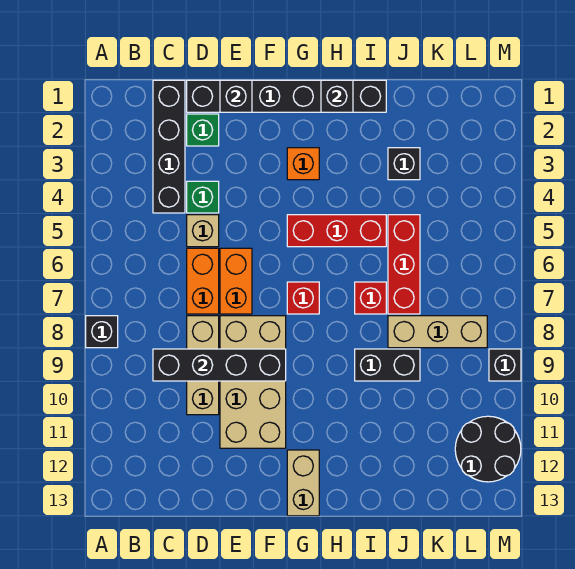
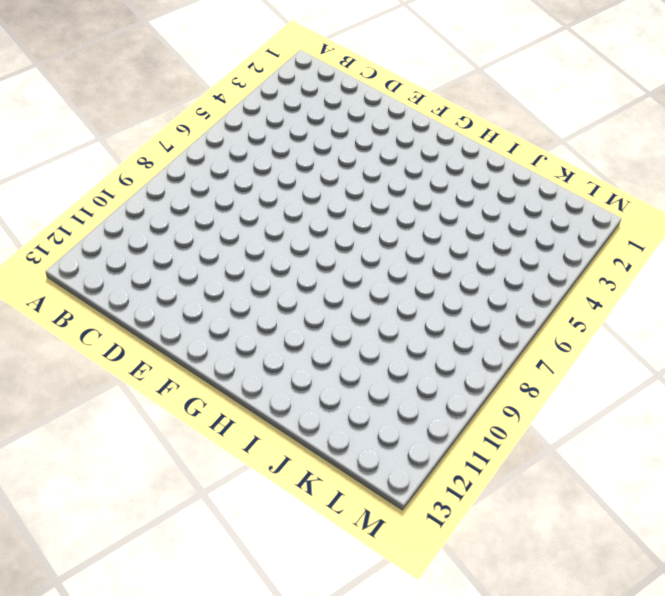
none -> black 1x1 brick [86,316,118,348]
none -> black 1x4 brick [153,80,185,213]
none -> black 1x6 brick [187,80,386,112]

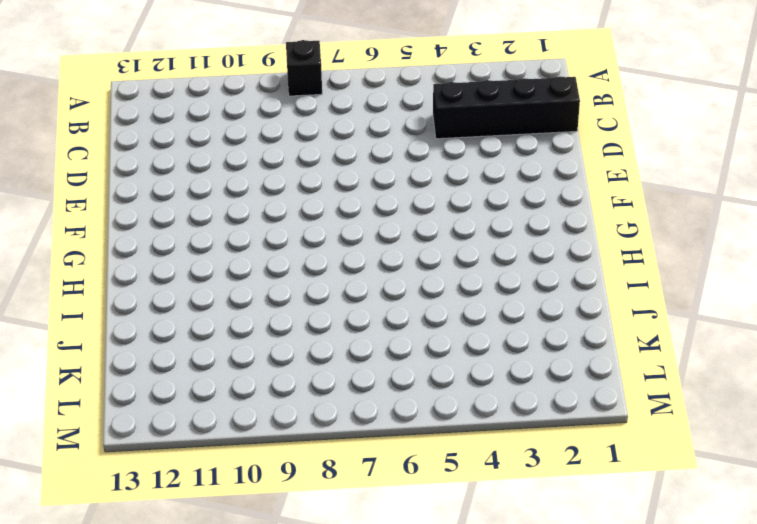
none -> black 1x6 brick [187,80,386,112]
none -> green 1x1 brick [187,114,219,146]
none -> green 1x1 brick [187,181,219,213]

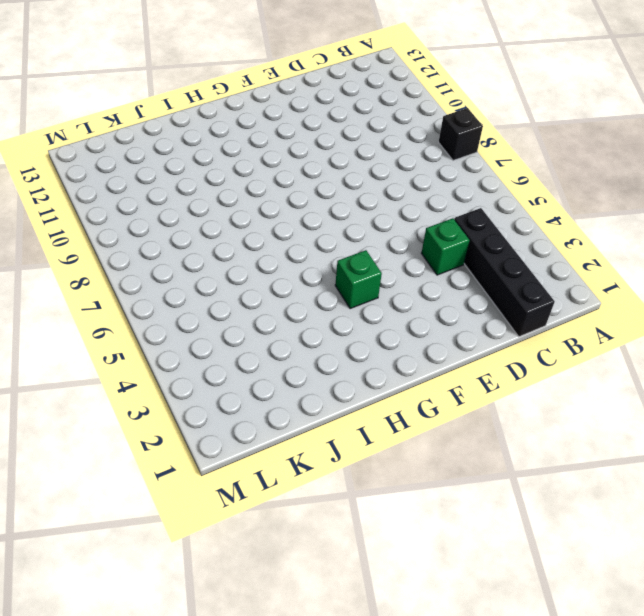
green 1x1 brick [335,250,382,309] -> green 1x1 brick moved to [187,114,219,146]
none -> black 1x6 brick [187,80,386,112]
none -> tan 1x1 brick [187,215,219,247]
none -> orange 1x2 brick [187,248,219,314]

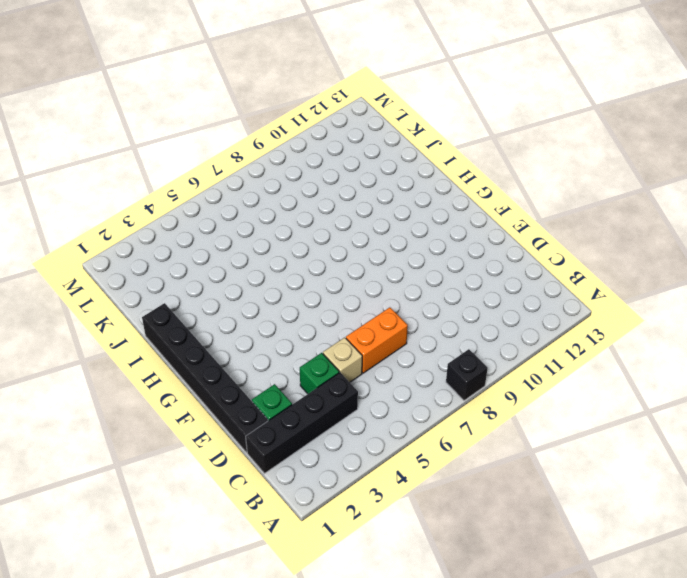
none -> tan 1x3 brick [187,316,219,415]
none -> orange 1x2 brick [220,248,252,314]
none -> tan 2x4 brick [220,316,286,448]

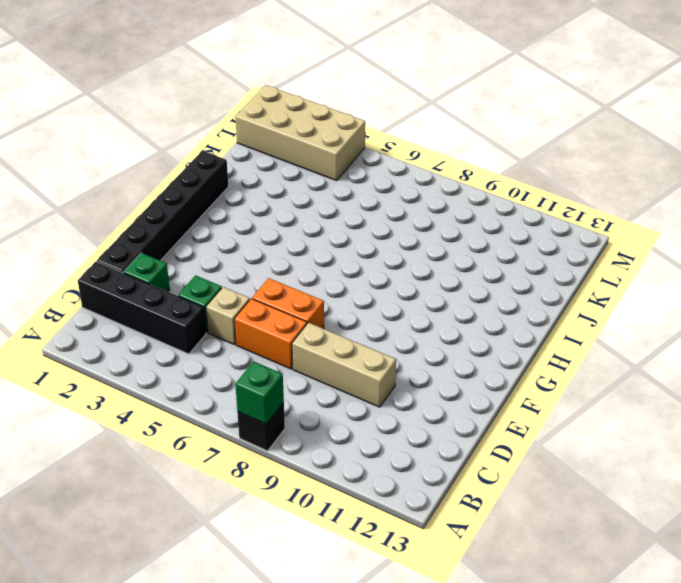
green 1x1 brick [235,361,284,424] -> none
tan 2x4 brick [235,85,365,181] -> tan 2x4 brick moved to [220,316,286,448]
none -> orange 1x1 brick [287,148,319,180]
none -> red 1x3 brick [287,215,386,247]
none -> red 1x1 brick [287,282,319,314]

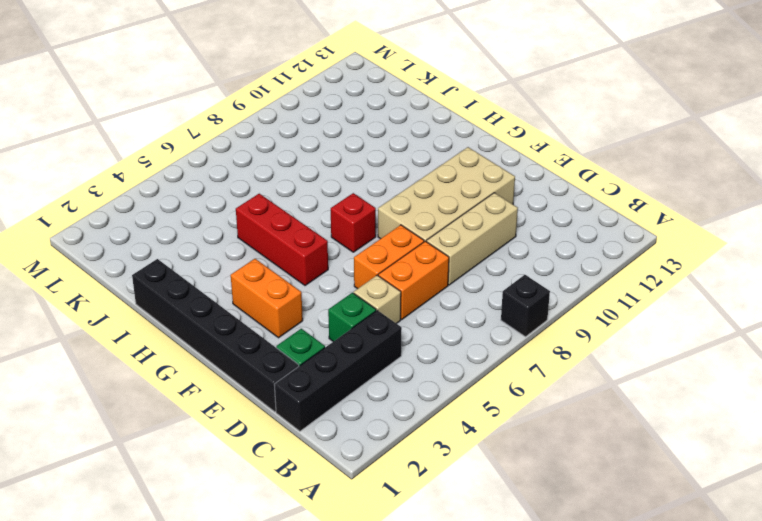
orange 1x2 brick [231,259,303,338] -> orange 1x1 brick [287,148,319,180]
none -> tan 1x2 brick [287,450,319,516]
none -> red 1x1 brick [355,282,386,314]
none -> black 1x2 brick [355,349,420,381]

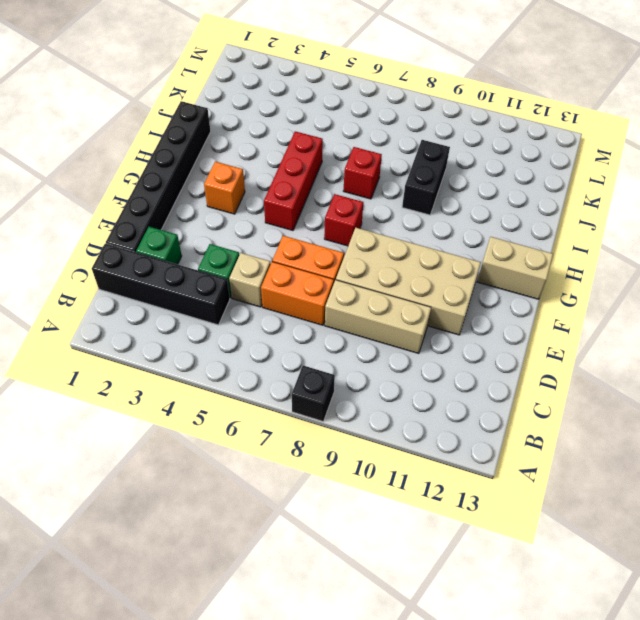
none -> black 1x1 brick [388,148,420,180]
none -> red 1x3 brick [388,215,420,314]
none -> tan 1x3 brick [388,316,487,348]

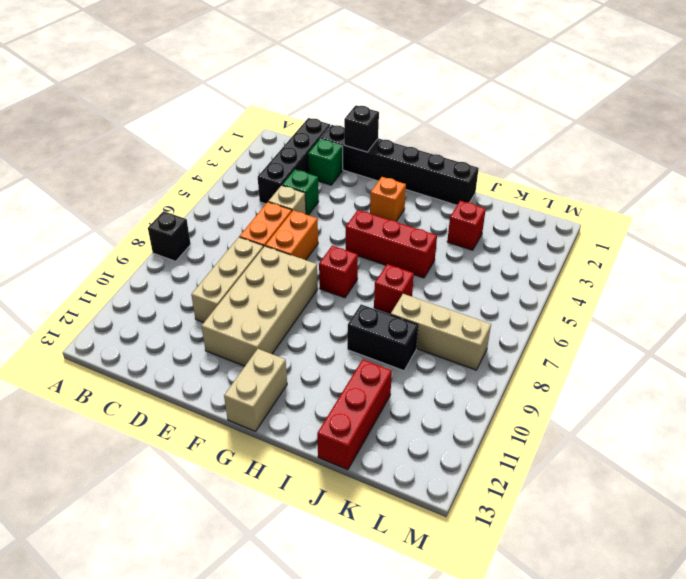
red 1x1 brick [447,201,486,250] -> black 1x1 brick [388,148,420,180]
red 1x3 brick [317,359,392,470] -> red 1x3 brick moved to [388,215,420,314]
none -> black 2x2 round brick [455,416,521,482]
none -> black 1x1 brick [489,349,521,381]
none -> black 1x4 brick [153,349,286,381]

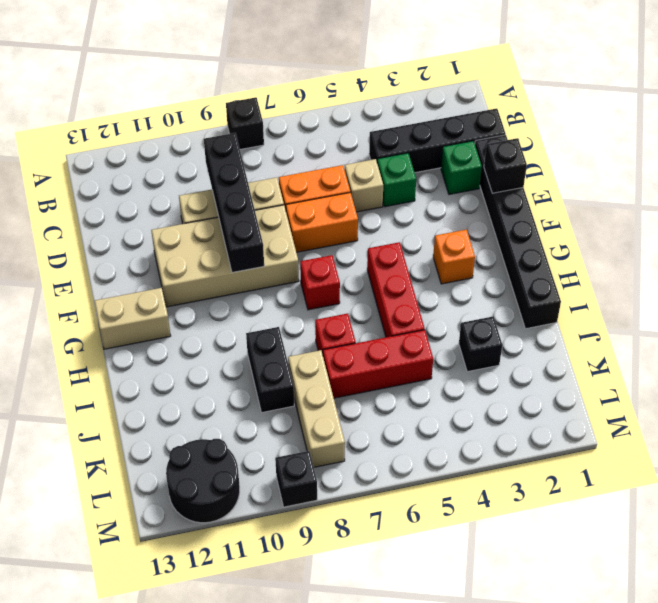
none -> black 1x1 brick [321,80,353,112]

